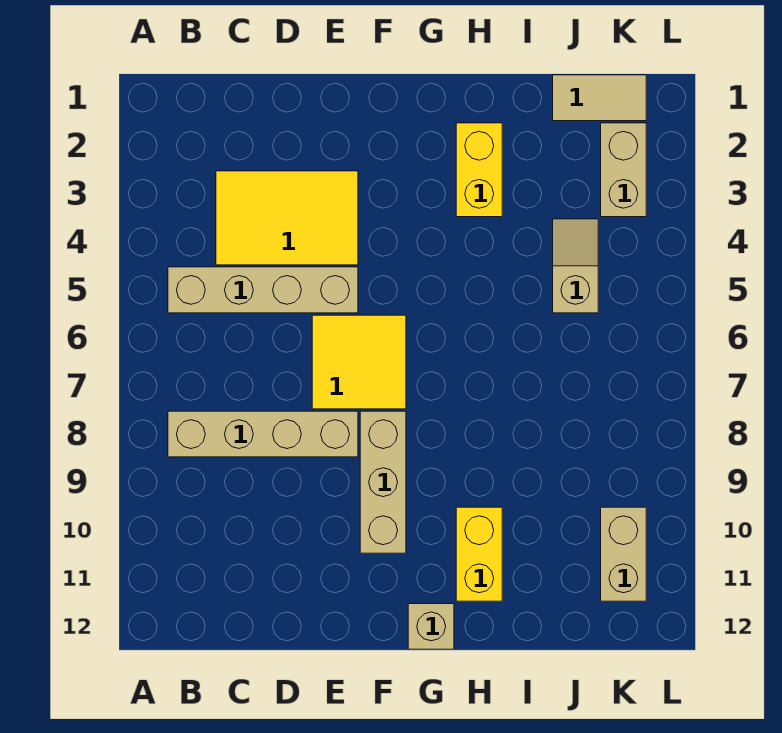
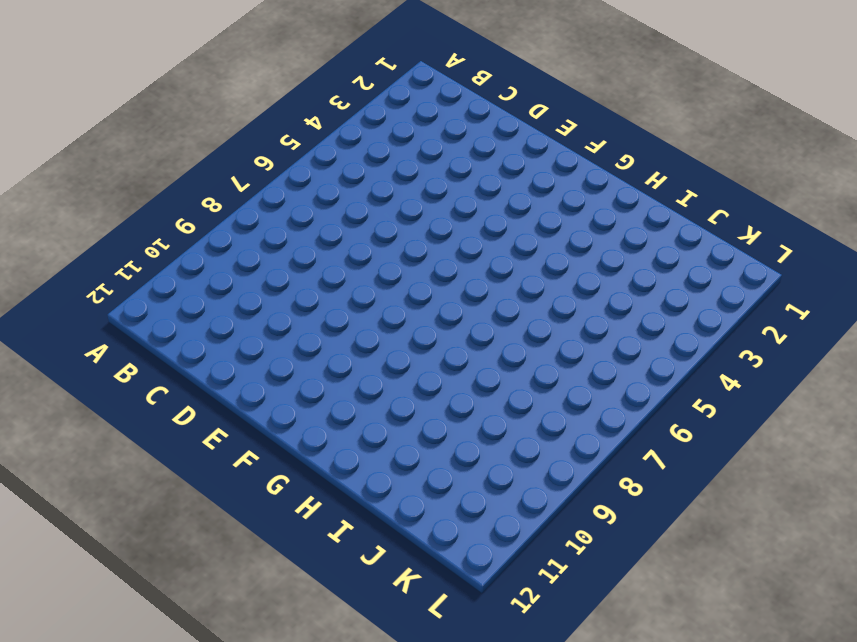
none -> tan 1x4 brick [168,267,358,313]
none -> tan 1x4 brick [168,411,358,457]
none -> yellow 2x3 tile [216,171,358,265]

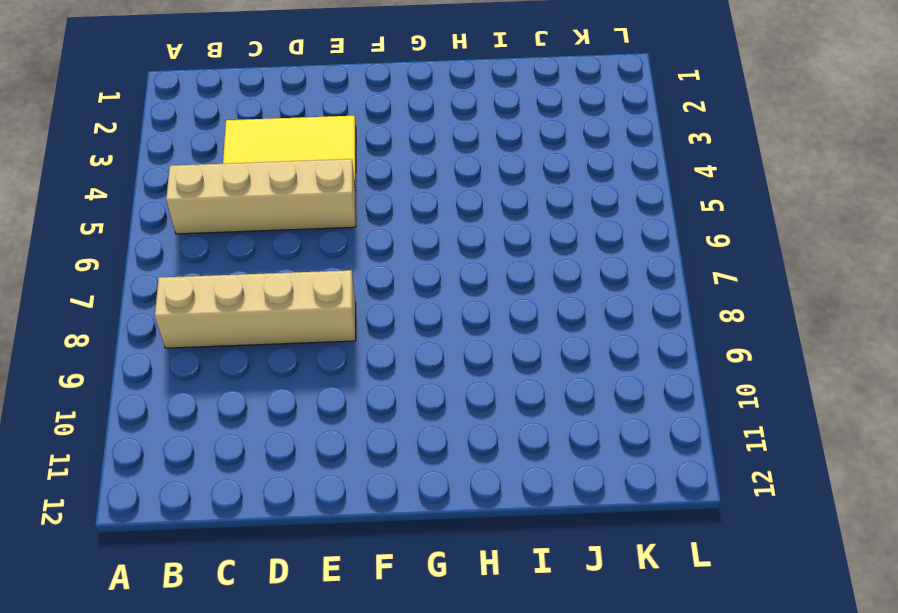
none -> yellow 2x2 tile [312,315,406,409]
none -> tan 1x3 brick [360,411,406,553]
none -> tan 1x1 brick [408,604,454,649]

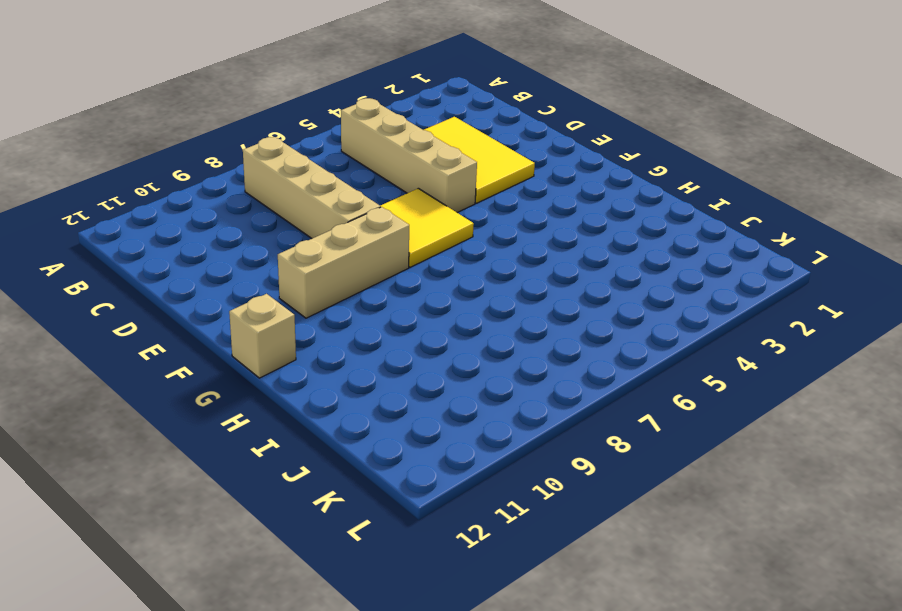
none -> yellow 1x2 brick [456,123,502,217]
none -> yellow 1x2 brick [456,507,502,601]
none -> tan 1x2 tile [553,75,646,121]

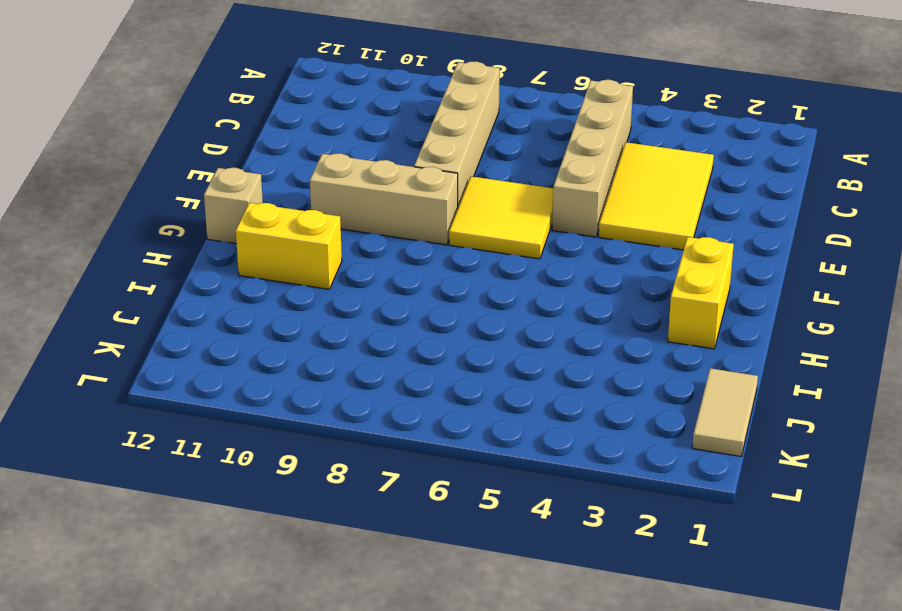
yellow 1x2 brick [668,237,734,349] -> yellow 1x2 brick turned to [456,123,502,217]
none -> tan 1x2 slope [553,219,598,313]
none -> tan 1x2 brick [601,123,646,217]
none -> tan 1x2 brick [601,507,646,601]

